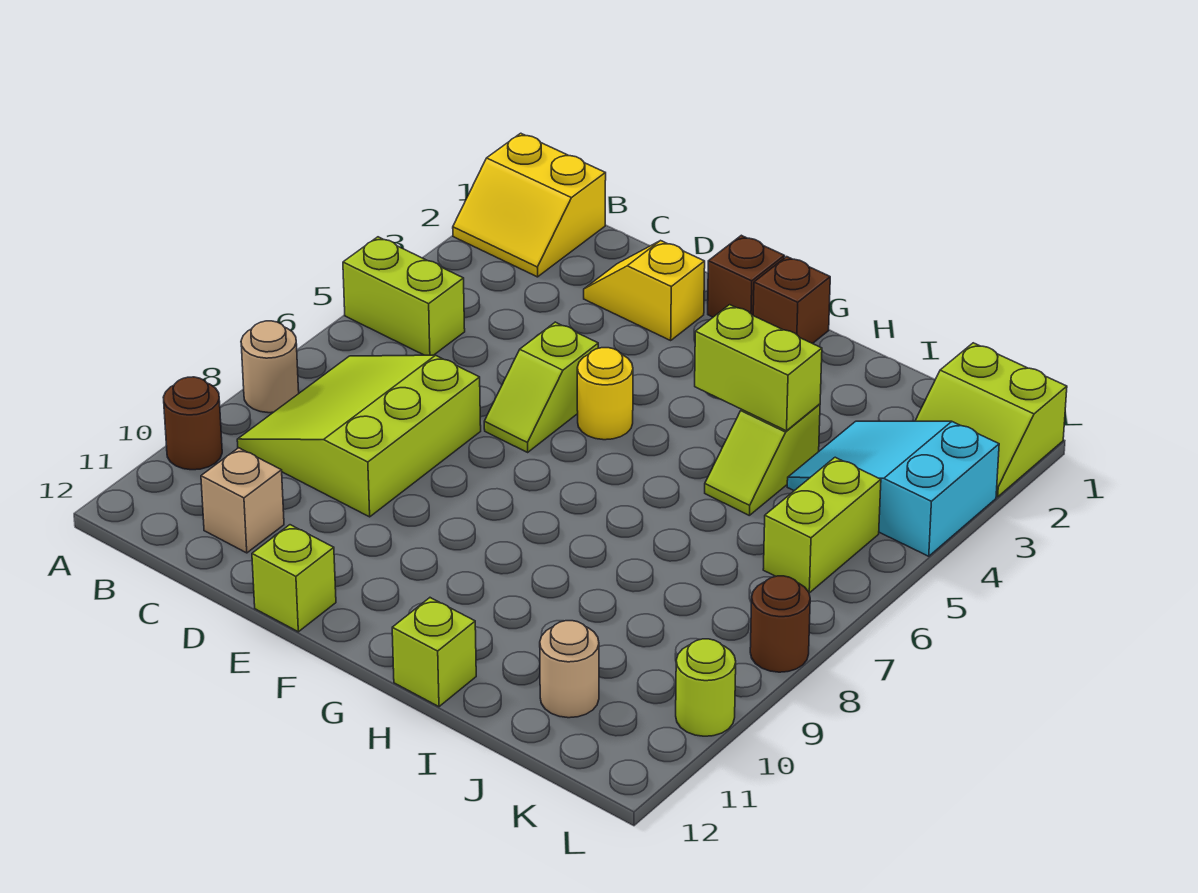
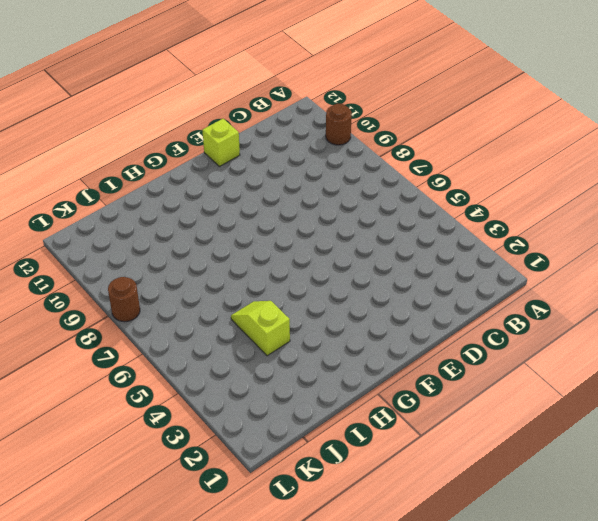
none -> yellow 2x2 slope [453,133,606,277]
none -> lime 1x2 brick [343,237,465,355]
none -> tan 1x1 round brick [241,321,299,413]

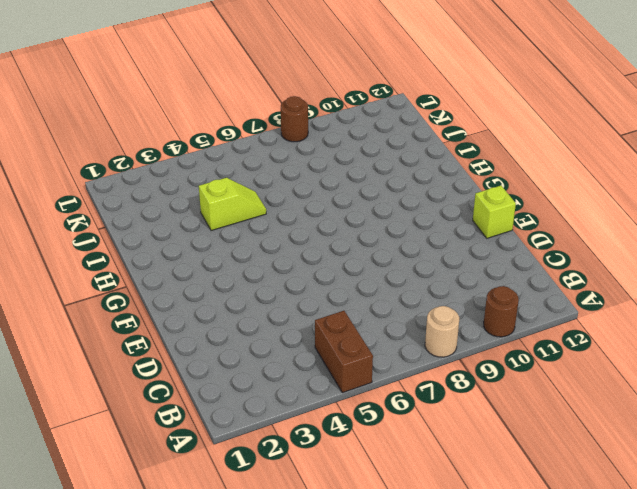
brown 1x2 brick [315,311,373,393] -> lime 1x2 brick [343,237,465,355]
none -> yellow 2x2 slope [453,133,606,277]
none -> lime 3x3 slope [237,355,481,517]
none -> tan 1x1 brick [201,448,284,553]

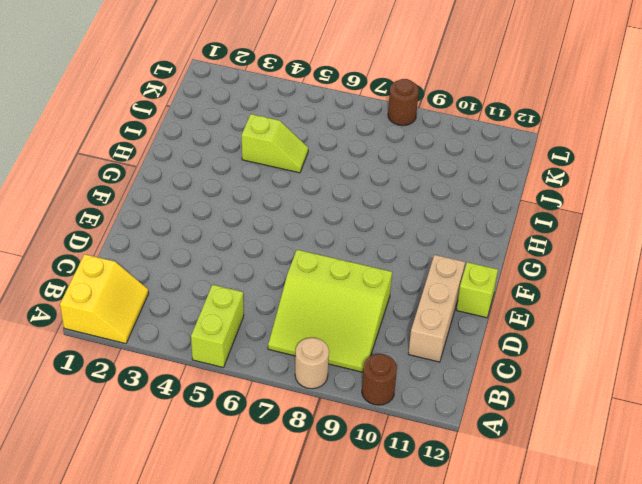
tan 1x3 brick [408,255,465,362] -> tan 1x1 brick [201,448,284,553]
none -> yellow 1x2 slope [584,241,705,340]
none -> lime 1x2 slope [484,322,598,452]
none -> brown 1x1 brick [708,235,785,317]

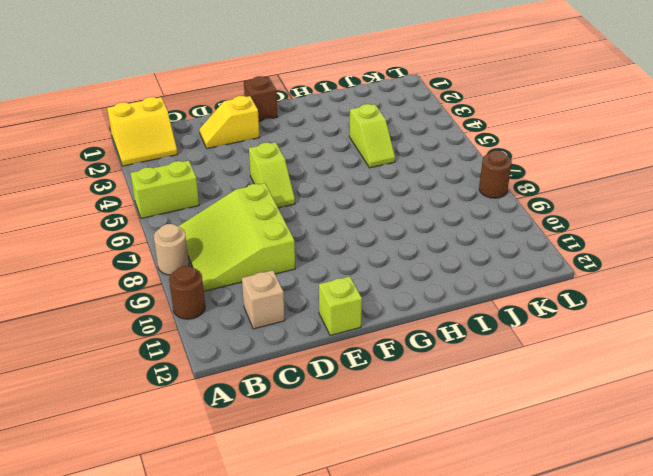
none -> yellow 1x1 round brick [577,348,633,440]
none -> brown 1x1 brick [753,257,830,344]
none -> lime 1x1 brick [392,598,476,707]

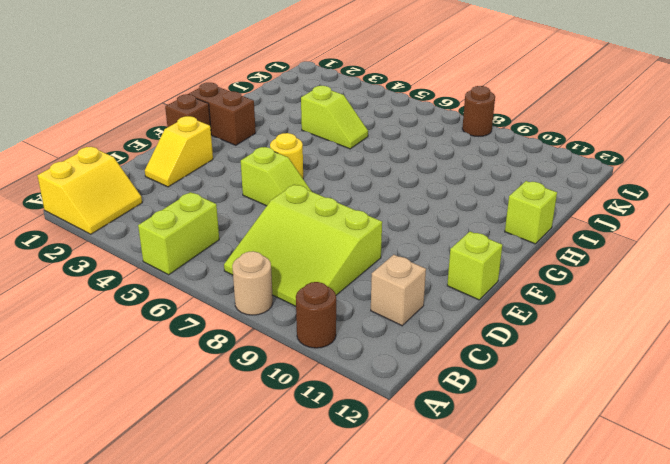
brown 1x2 brick [189,83,256,145] -> brown 1x1 brick [753,257,830,344]
none -> cyan 2x3 slope [787,421,999,556]
none -> tan 1x1 round brick [540,621,599,718]
none -> lime 2x2 slope [915,343,1067,497]

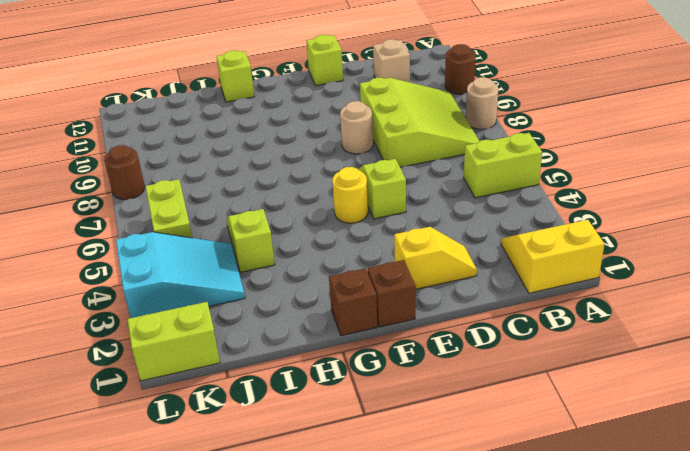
tan 1x1 round brick [340,101,373,154] -> tan 1x1 round brick moved to [540,621,599,718]
none -> lime 1x1 round brick [676,639,736,736]
none -> lime 1x2 brick [695,305,822,431]

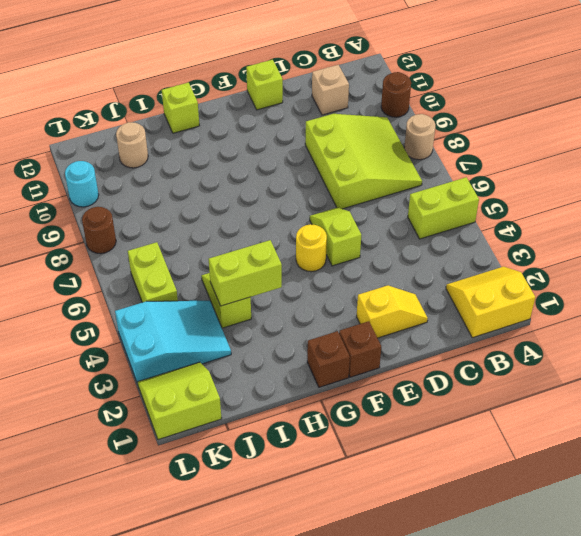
cyan 1x1 round brick [65,161,99,207] -> lime 1x1 round brick [676,639,736,736]

